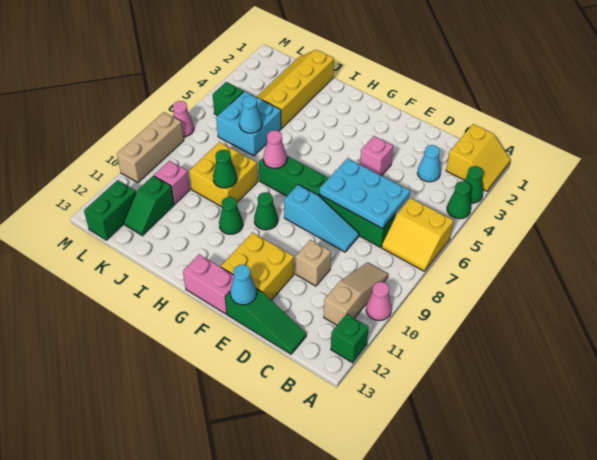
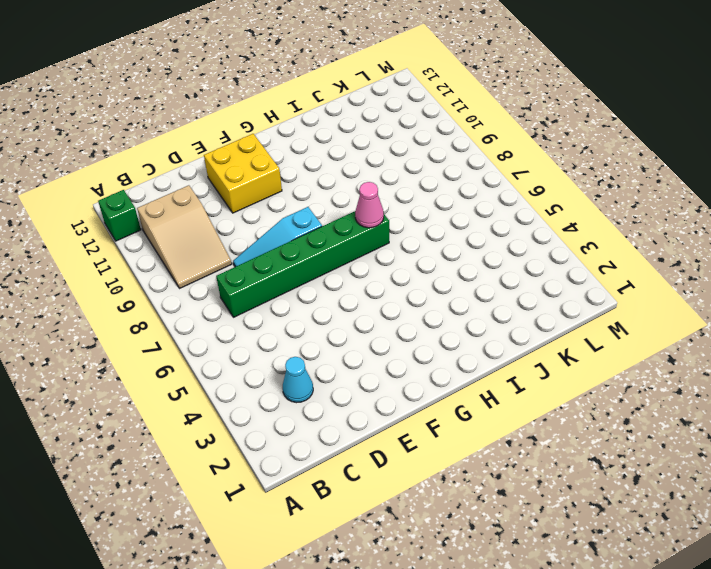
tan 2x3 slope [137,185,232,288] -> tan 1x3 slope [324,262,388,325]
none -> yellow 2x2 slope [446,124,511,191]
none -> green 1x1 cone [464,166,483,203]
none -> green 1x1 cone [447,181,471,219]
none -> yellow 2x2 slope [382,198,453,271]

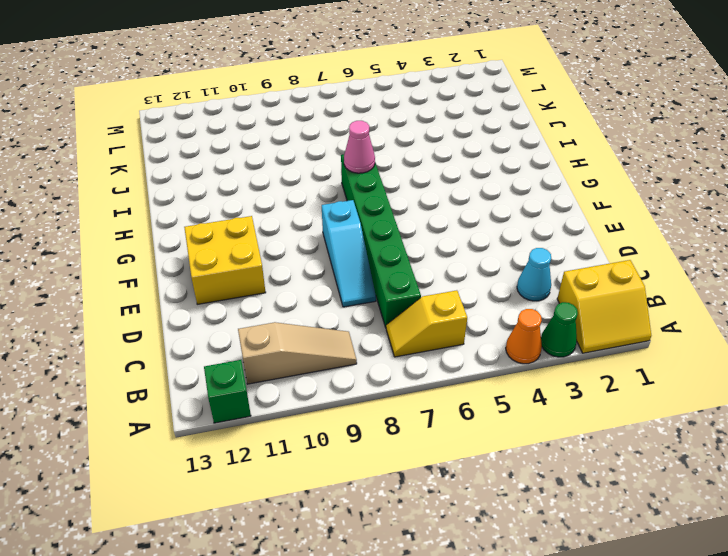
orange 1x1 cone [506,309,542,364] -> green 1x1 cone [447,181,471,219]
yellow 1x2 slope [386,290,467,357] -> yellow 2x2 slope [382,198,453,271]
none -> pink 1x1 cone [366,282,392,321]
none -> green 1x3 slope [225,289,306,354]
none -> tan 1x1 brick [296,240,331,286]
none -> pink 1x1 brick [360,136,393,176]

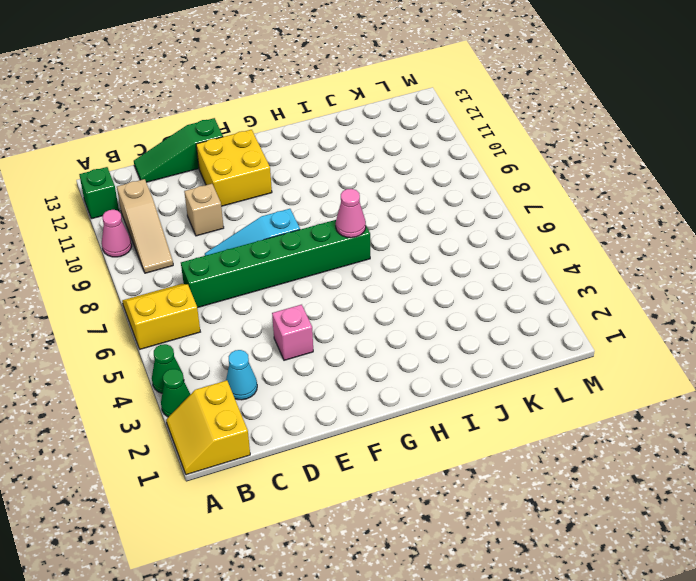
none -> pink 1x2 brick [183,254,234,314]
none -> green 1x1 cone [254,192,278,230]
none -> green 1x1 cone [219,197,243,234]
none -> yellow 2x2 brick [189,142,258,207]

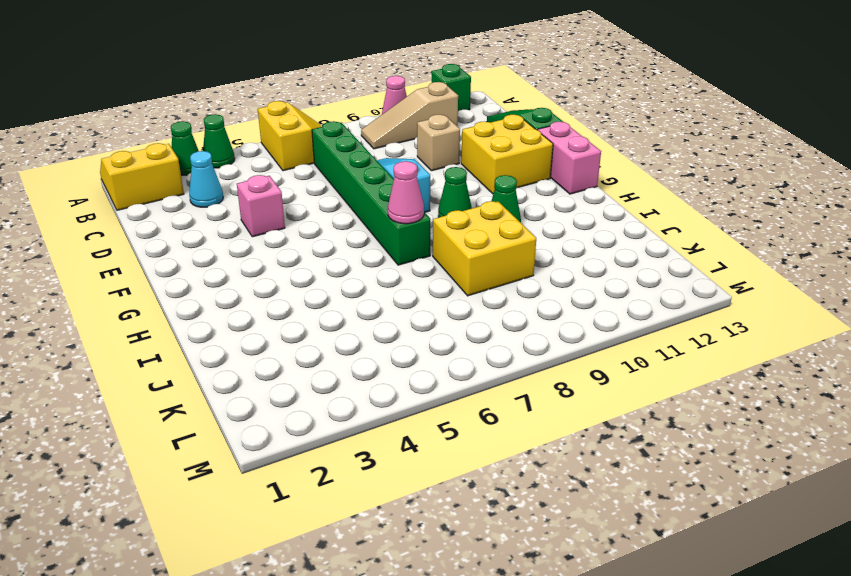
none -> yellow 2x4 slope [257,50,334,128]
none -> cyan 2x2 brick [216,91,281,156]
none -> pink 1x1 brick [154,161,190,204]
none -> green 1x2 slope [124,176,174,236]

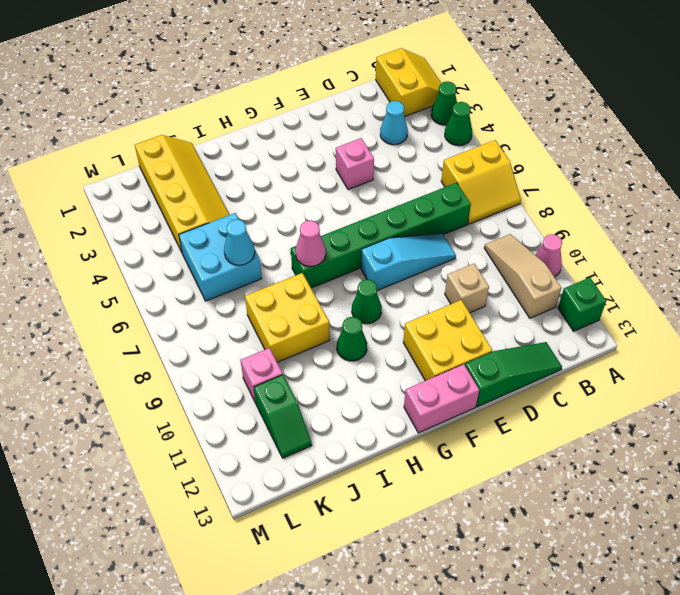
yellow 2x4 slope [135,135,229,252] -> yellow 2x4 slope turned to [257,50,334,128]
none -> green 1x1 brick [213,82,244,116]
none -> green 1x2 brick [84,180,136,240]
none -> pink 1x1 cone [173,101,194,137]
none -> tan 1x3 brick [117,112,184,183]

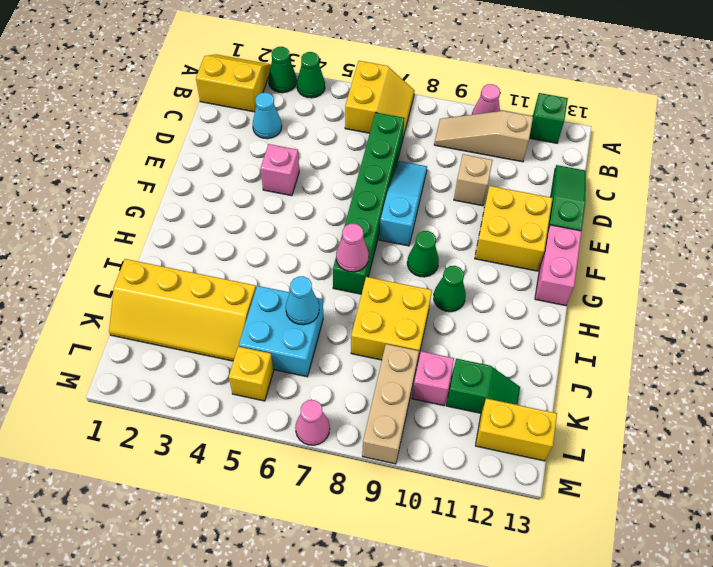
tan 1x3 brick [362,344,419,464] -> tan 1x3 brick turned to [117,112,184,183]
yellow 1x1 brick [229,347,273,401] -> green 1x1 brick [213,82,244,116]
yellow 1x2 brick [475,398,557,461] -> green 1x2 brick [84,180,136,240]
none -> cyan 2x3 plate [319,158,410,228]
none -> cyan 1x1 cone [230,265,257,305]
none -> green 1x1 cone [213,150,237,188]

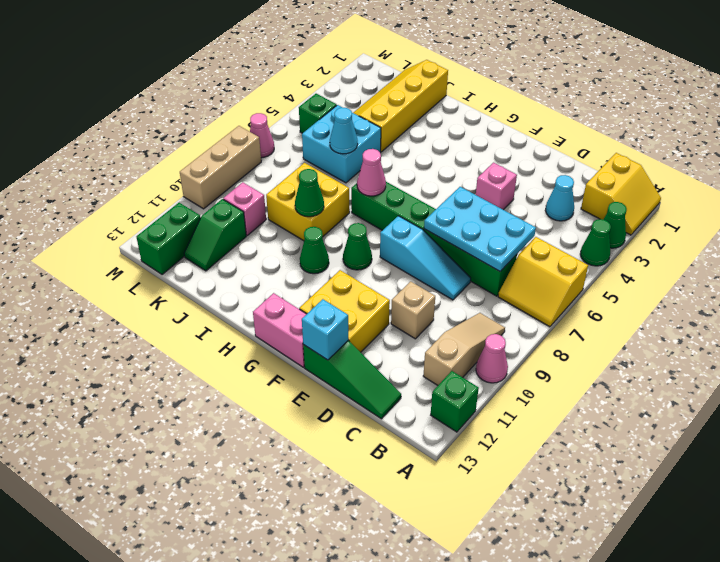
cyan 1x1 brick [302,299,348,360] -> cyan 1x1 cone [230,265,257,305]

